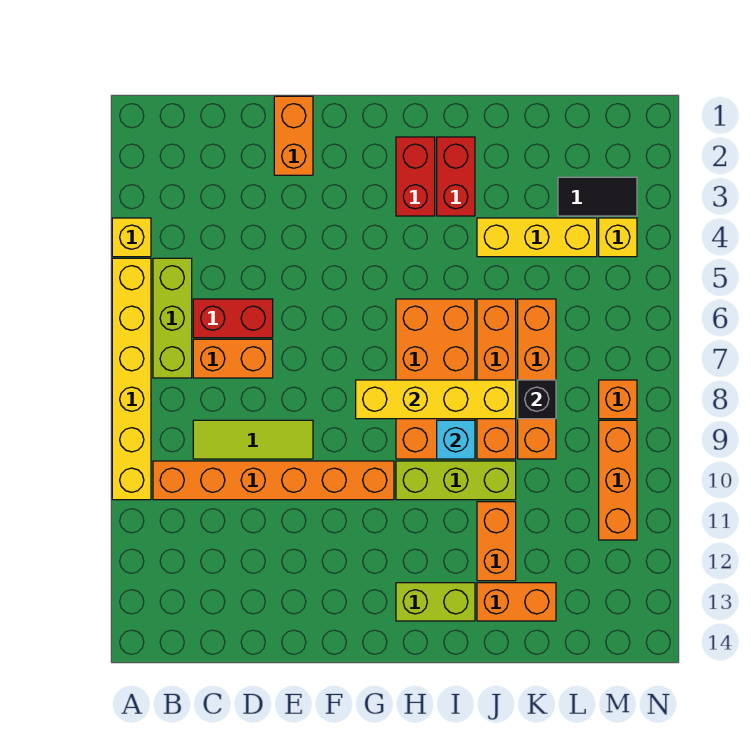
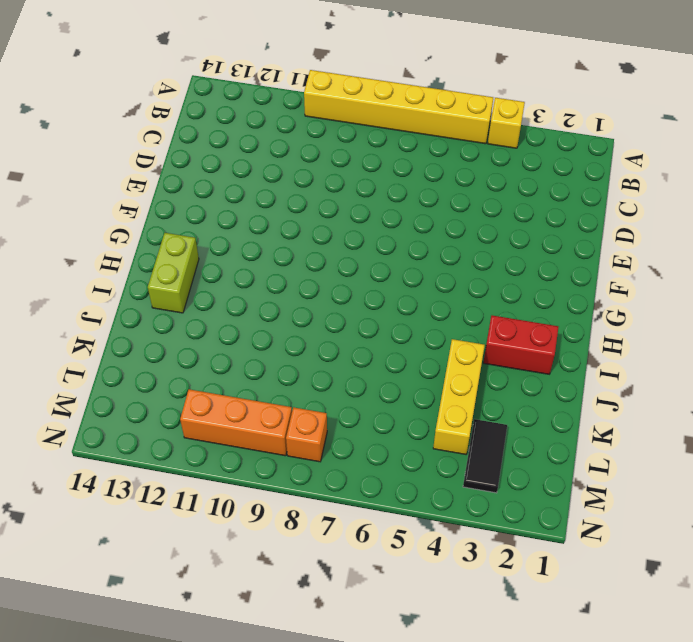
none -> lime 1x3 brick [153,258,192,378]
none -> orange 1x6 brick [153,461,394,500]
none -> red 1x2 brick [193,299,273,338]

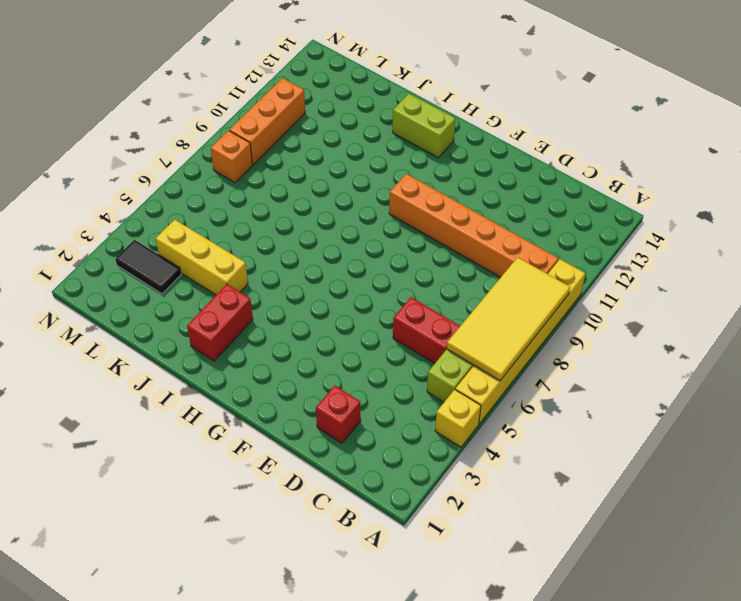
yellow 2x4 tile [447,257,570,381] -> none
red 1x1 brick [316,386,361,443] -> none
none -> orange 1x2 brick [193,339,273,378]
none -> lime 1x3 tile [193,420,313,459]
none -> orange 1x2 brick [274,96,313,175]

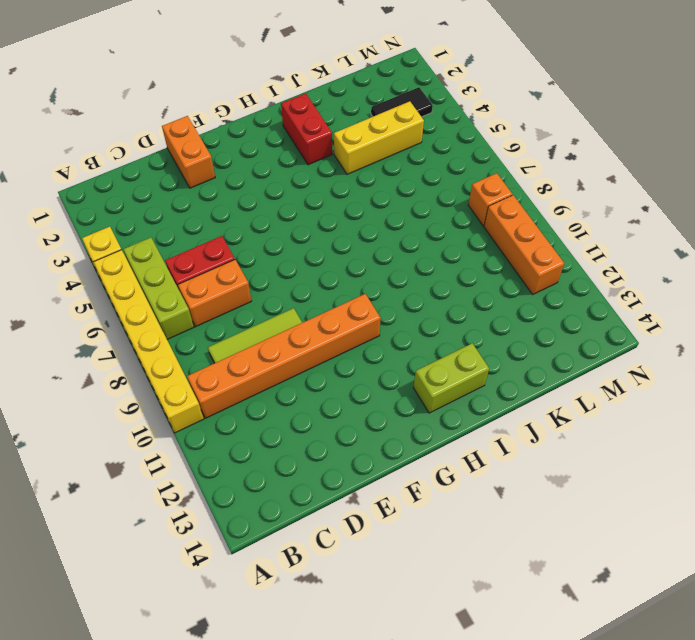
none -> red 1x2 brick [396,137,435,216]
none -> orange 2x4 brick [396,299,475,459]
none -> lime 1x3 brick [396,461,516,500]

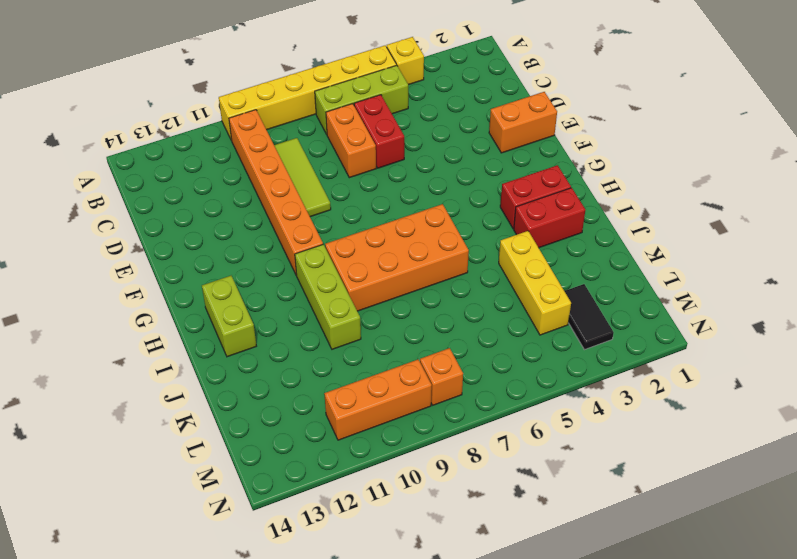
none -> orange 1x4 brick [477,299,516,459]
none -> orange 1x2 brick [477,502,516,581]
none -> orange 1x2 brick [477,583,556,621]

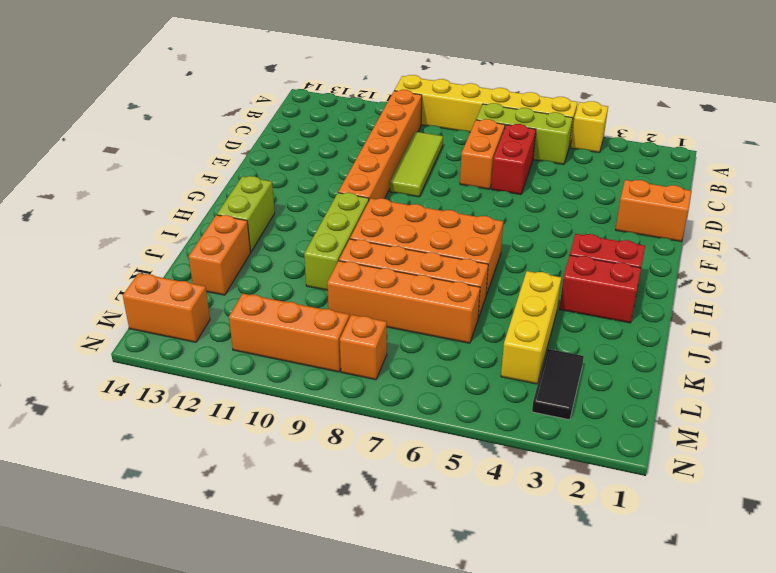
orange 1x2 brick [123,273,210,342] -> orange 1x2 brick moved to [477,502,516,581]
none -> yellow 1x1 brick [599,218,637,257]
none -> yellow 1x4 brick [356,380,516,419]
none -> cyan 1x1 brick [437,420,475,459]

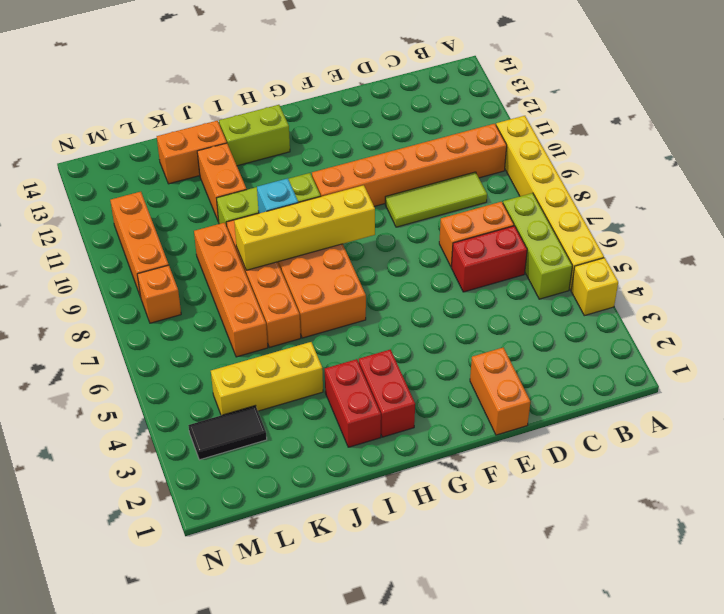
none -> yellow 1x1 brick [599,218,637,257]
none -> black 1x1 brick [518,380,556,419]

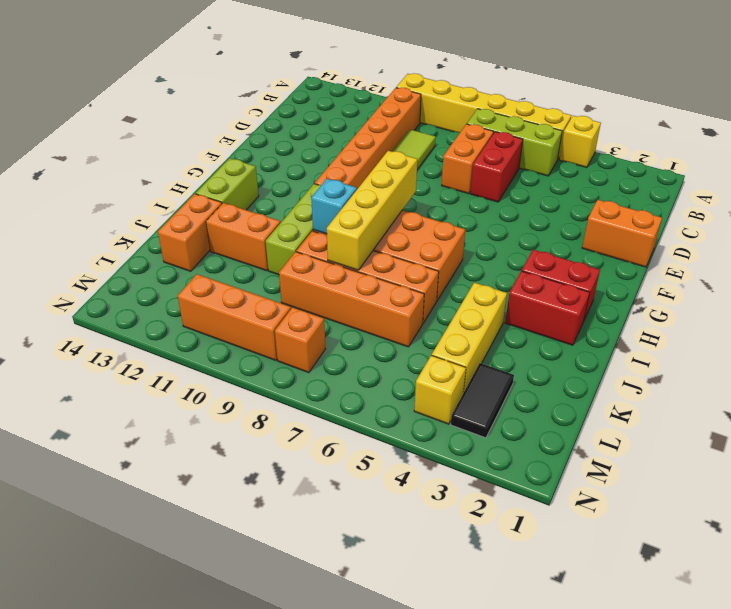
none -> black 1x1 brick [518,380,556,419]

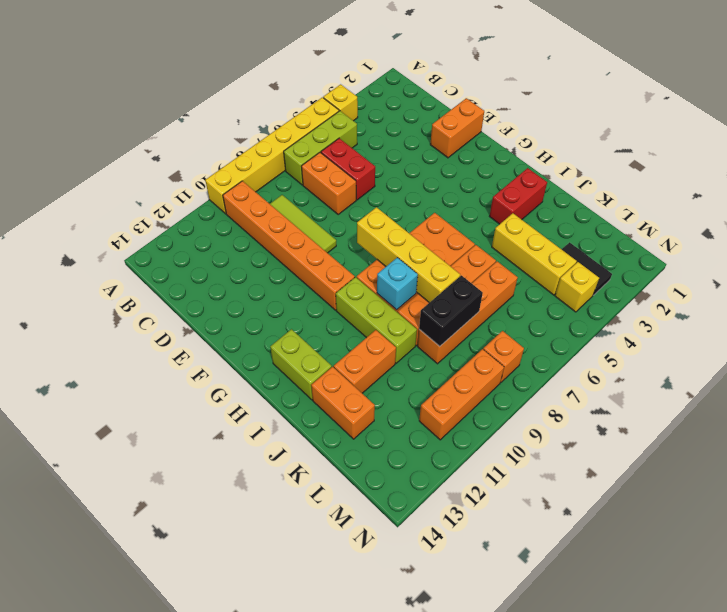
black 1x2 brick [419,275,483,346] -> black 1x1 brick [518,380,556,419]
none -> red 1x2 brick [396,137,435,216]

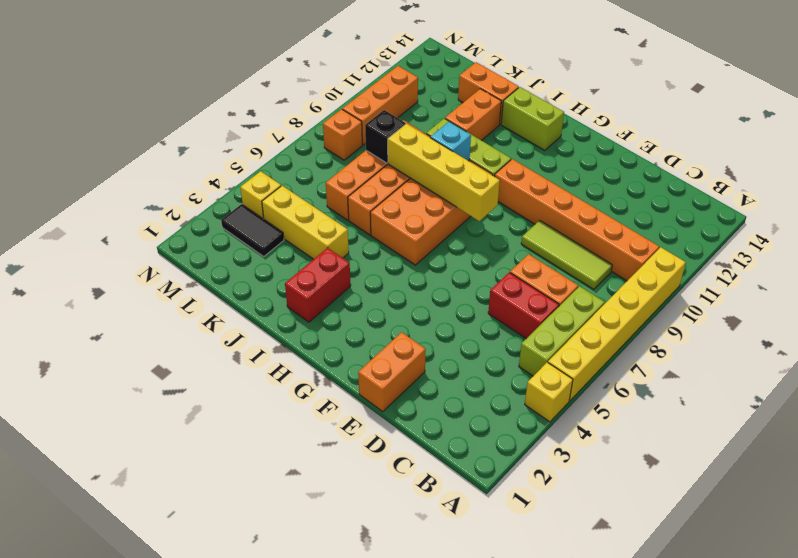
none -> red 1x2 brick [396,137,435,216]

